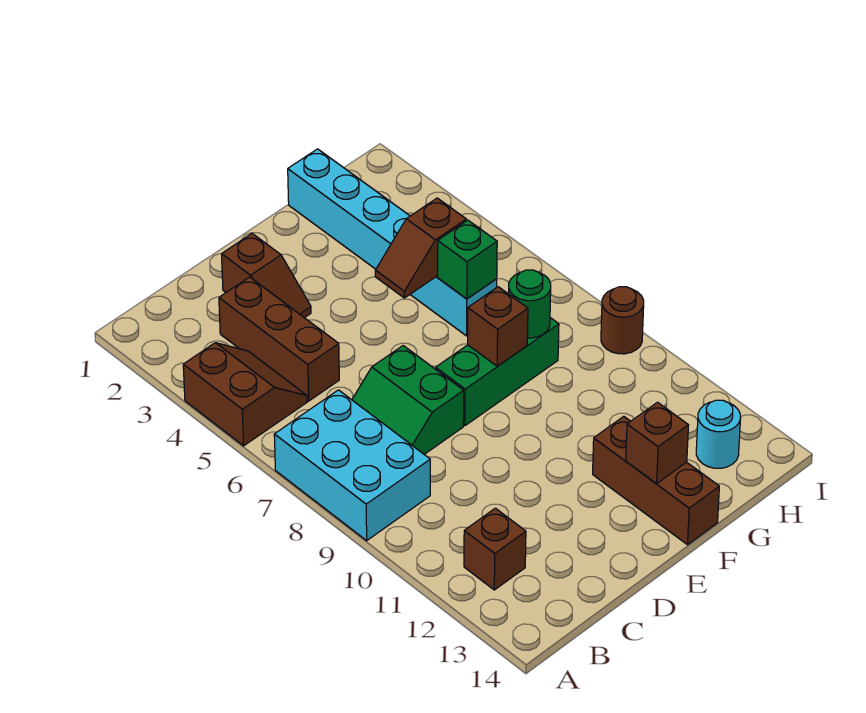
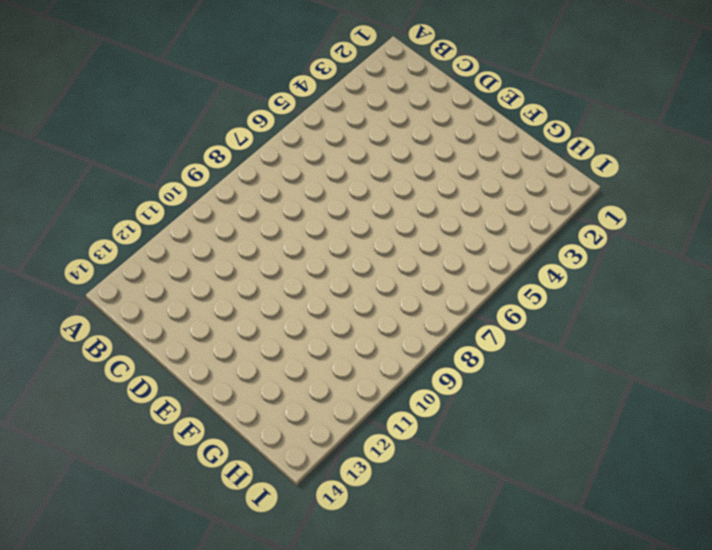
none -> brown 2x2 slope [183,343,307,446]
none -> cyan 2x3 brick [274,390,430,540]
none -> brown 1x1 brick [464,508,526,590]

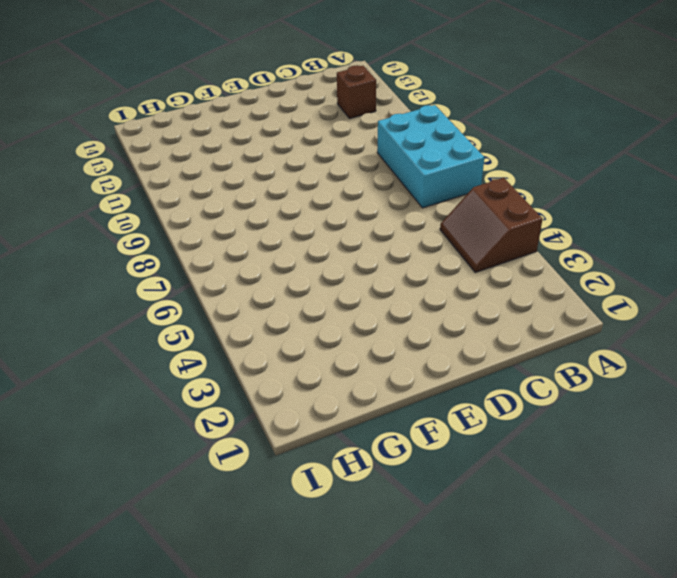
none -> brown 1x3 brick [219,277,339,401]
none -> green 2x2 slope [352,346,464,454]
none -> brown 1x2 slope [222,234,311,318]

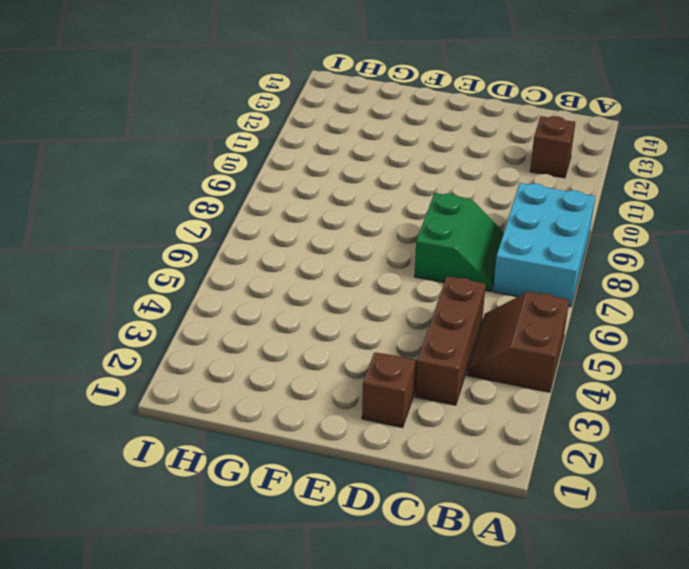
none -> green 1x3 brick [436,318,559,426]
none -> brown 1x3 brick [593,416,719,545]
none -> cyan 1x6 brick [288,149,497,336]

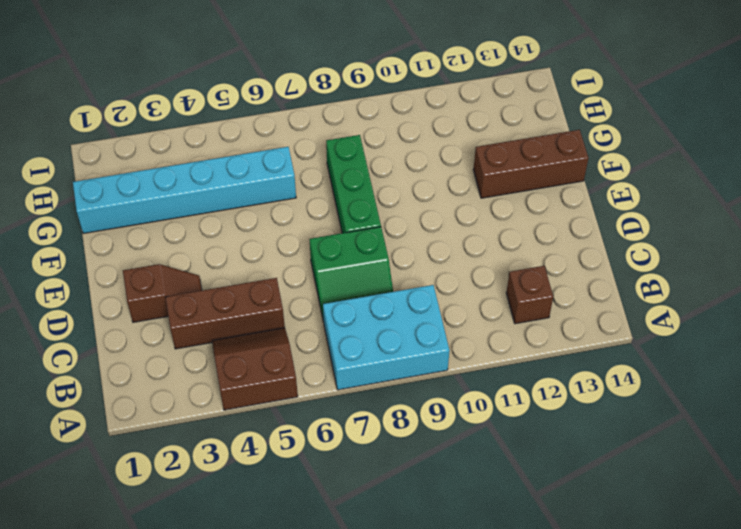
none -> cyan 1x1 round brick [696,400,741,468]
none -> brown 1x1 round brick [601,287,644,354]
none -> brown 1x2 slope [375,198,466,298]

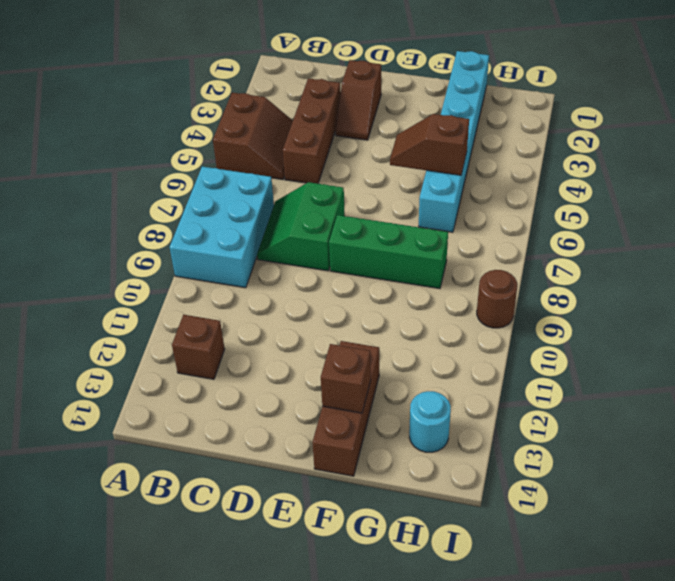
none -> brown 1x1 brick [468,287,528,366]
none -> green 1x1 brick [438,220,497,299]
none -> green 1x1 round brick [509,270,551,338]

